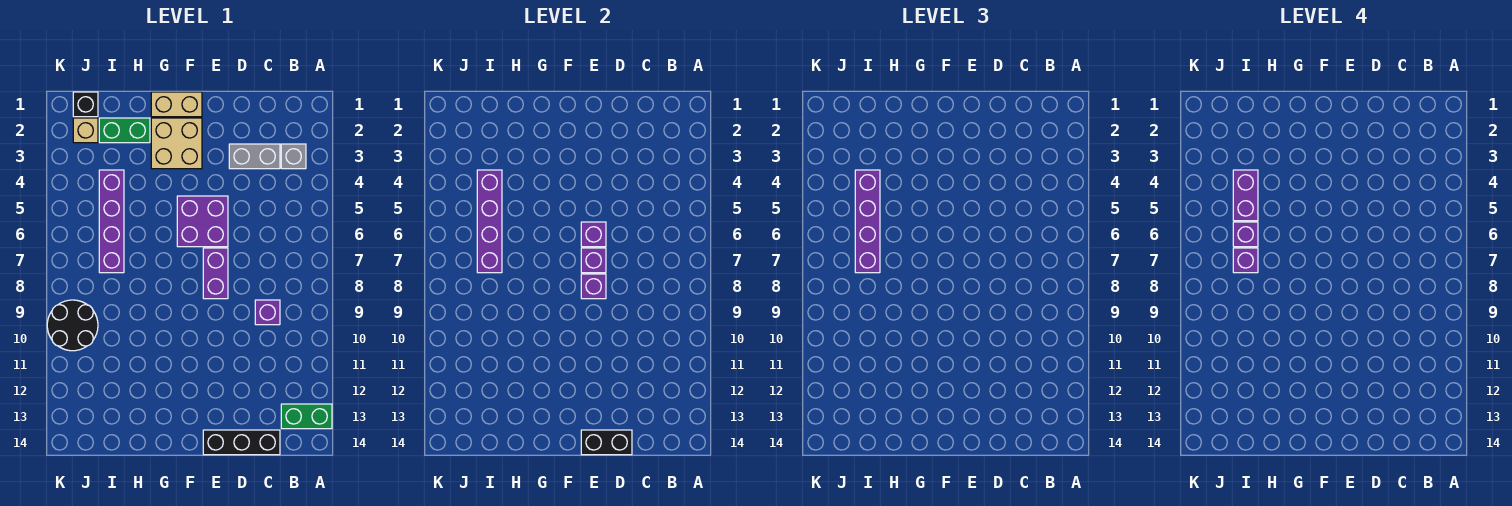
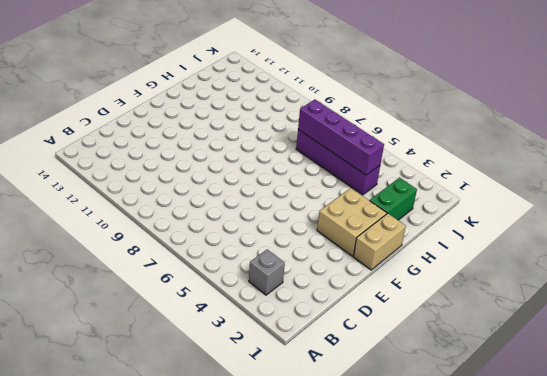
none -> green 1x2 brick [281,404,332,429]
none -> grey 1x2 brick [229,144,280,169]
none -> purple 1x1 brick [255,300,280,325]

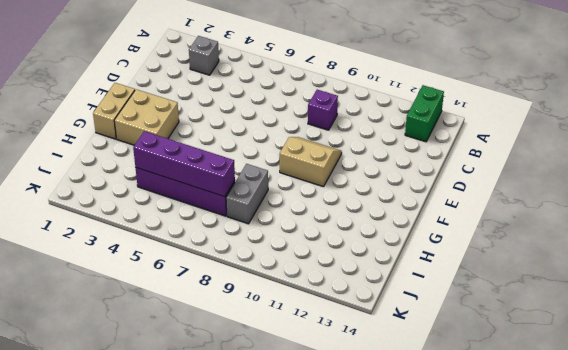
tan 2x2 slope [280,137,342,187] -> none
grey 1x2 brick [226,164,268,224] -> grey 1x2 brick moved to [229,144,280,169]
none -> black 1x3 brick [203,430,280,455]
none -> purple 2x2 brick [177,196,228,247]
none -> purple 1x2 brick [203,248,228,299]

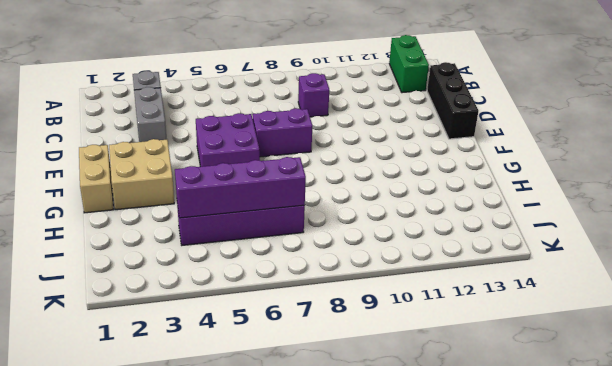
none -> green 1x2 brick [99,118,150,143]
none -> black 1x1 brick [73,92,98,117]
none -> tan 1x1 brick [73,118,98,143]

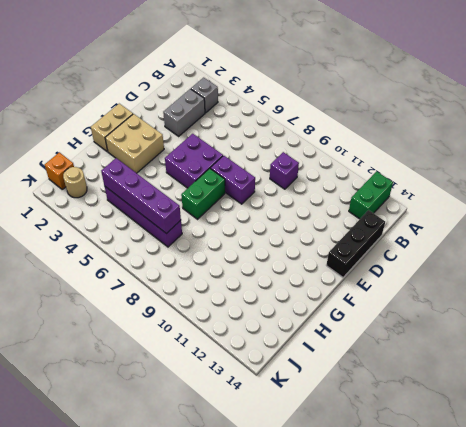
green 1x2 brick [181,168,225,219] -> green 1x2 brick moved to [99,118,150,143]
orange 1x1 brick [45,152,74,189] -> black 1x1 brick [73,92,98,117]
tan 1x1 round brick [63,167,87,198] -> tan 1x1 brick [73,118,98,143]
none -> black 2x2 round brick [47,300,98,351]
none -> black 1x2 brick [581,430,632,455]
none -> purple 1x1 brick [581,222,606,247]

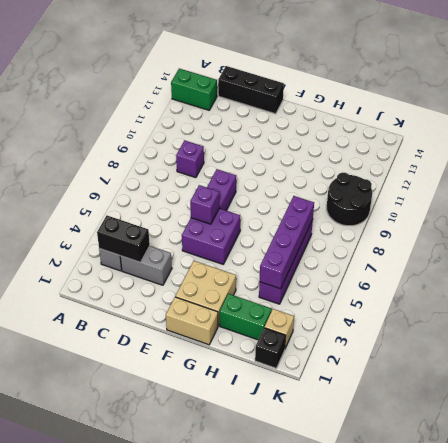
black 1x2 brick [97,215,150,262] -> black 1x2 brick moved to [581,430,632,455]
none -> purple 1x1 brick [581,248,606,273]
none -> purple 1x1 brick [581,274,606,299]
none -> purple 1x4 brick [855,170,880,273]

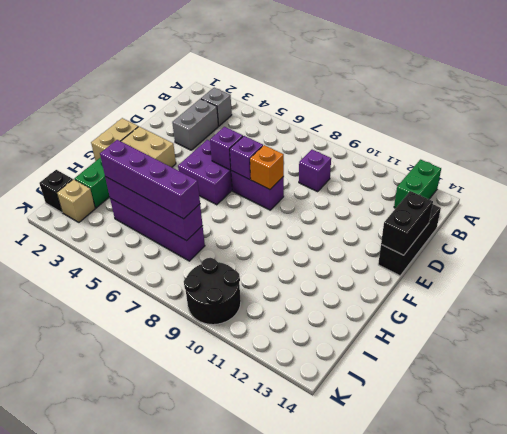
orange 1x1 brick [250,145,284,190] -> purple 1x1 brick [581,274,606,299]
none -> purple 1x2 brick [1233,170,1258,221]
none -> purple 1x1 brick [1233,222,1258,247]
none -> purple 1x1 brick [1233,248,1258,273]

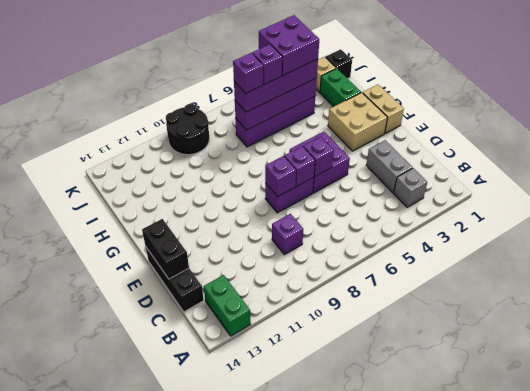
purple 2x2 brick [259,15,319,75] -> purple 1x2 brick [1233,170,1258,221]

